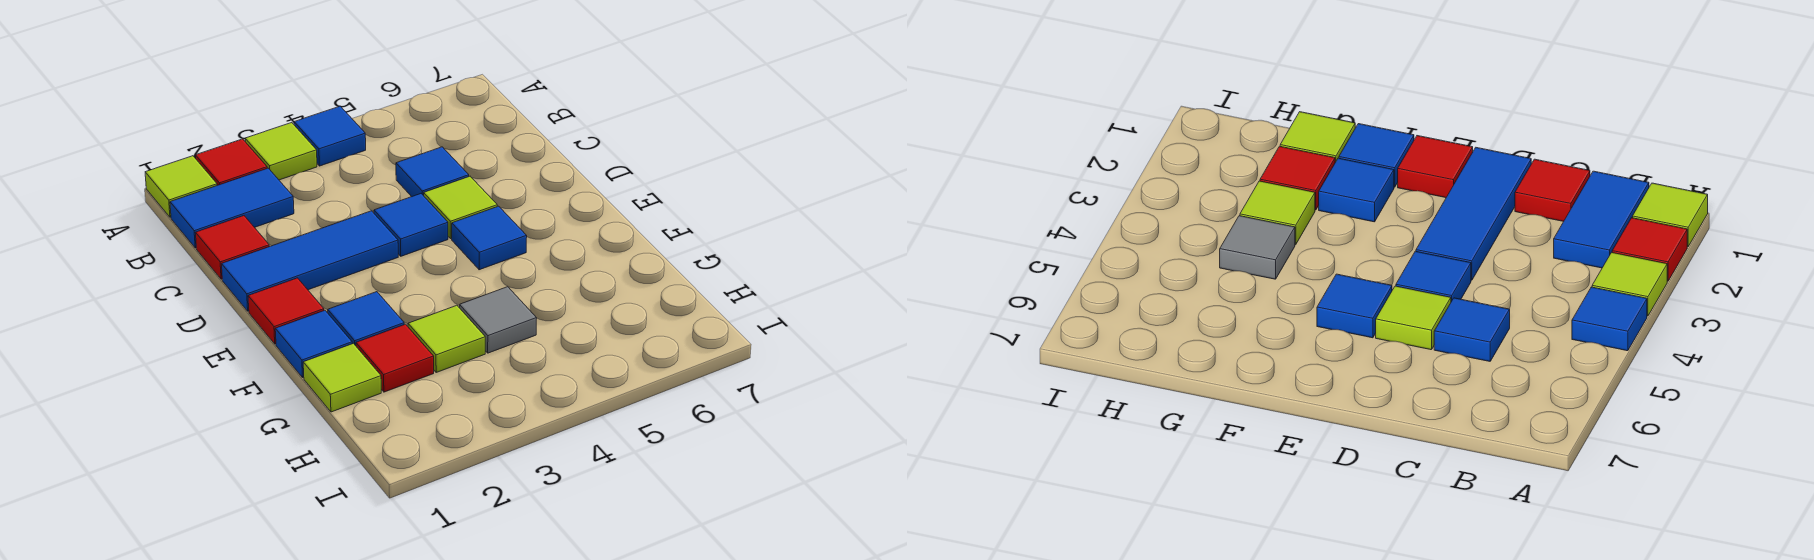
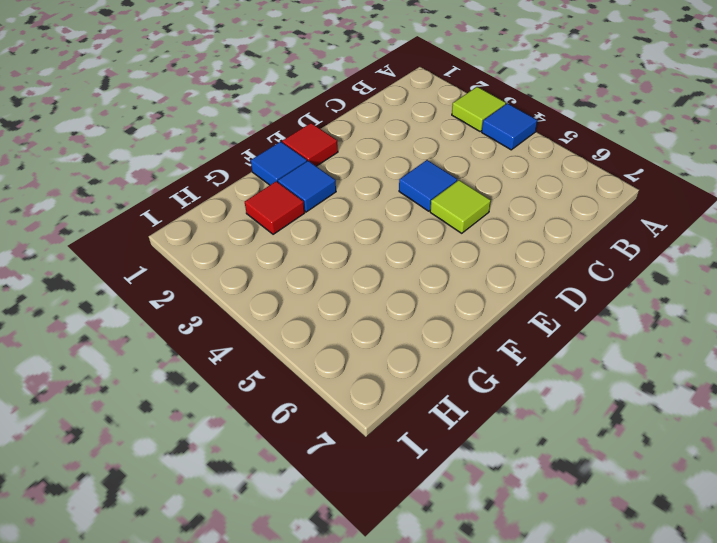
none -> lime 1x1 tile [145,156,217,217]
none -> red 1x1 tile [195,139,267,185]
none -> blue 1x2 tile [170,168,294,248]

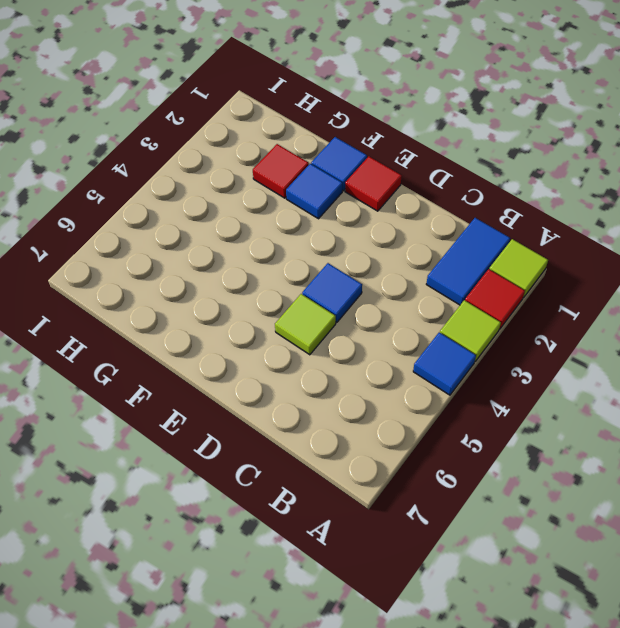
none -> red 1x1 tile [196,216,269,279]
none -> blue 1x1 tile [396,147,469,197]
none -> blue 1x3 tile [222,211,398,311]

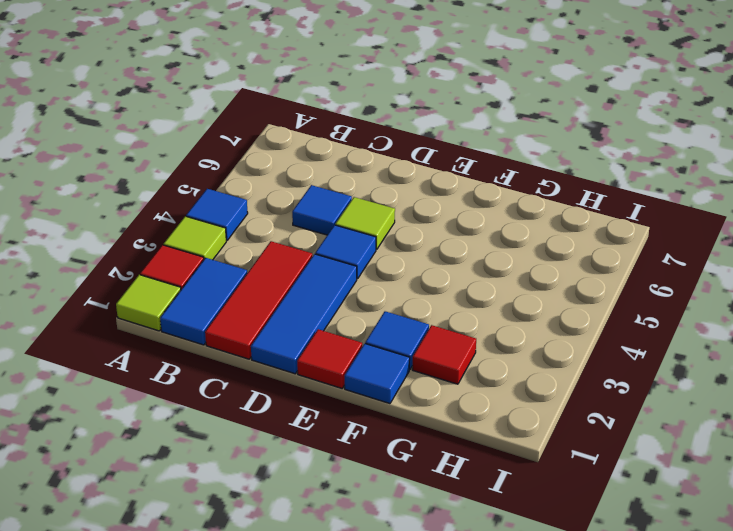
red 1x3 tile [205,241,312,359] -> red 1x1 tile [196,216,269,279]
none -> blue 1x1 tile [452,206,527,270]
none -> lime 1x1 tile [303,343,381,412]
none -> lime 1x1 tile [408,305,485,372]

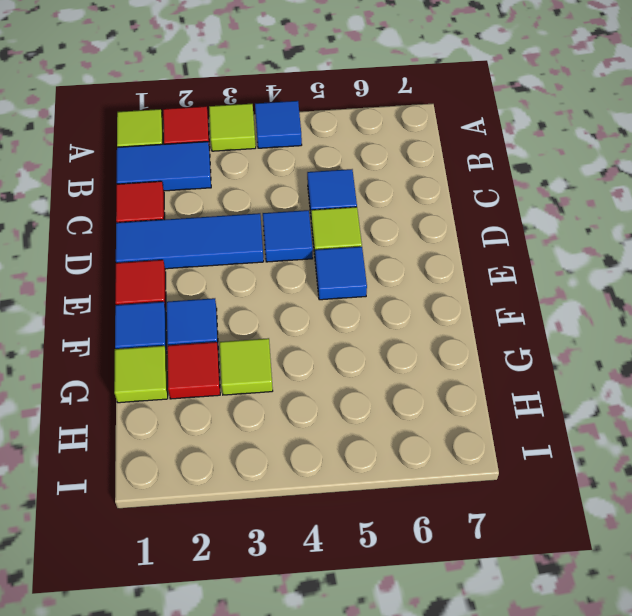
none -> grey 1x1 tile [460,287,537,353]

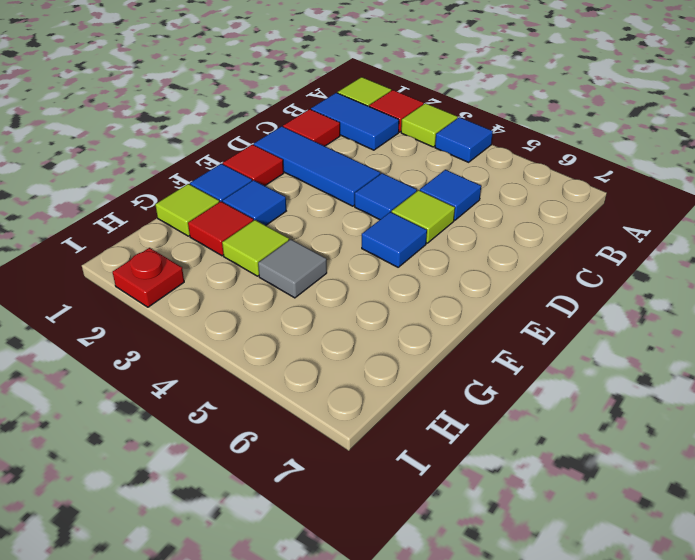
red 1x1 plate [113,248,184,307] -> none

